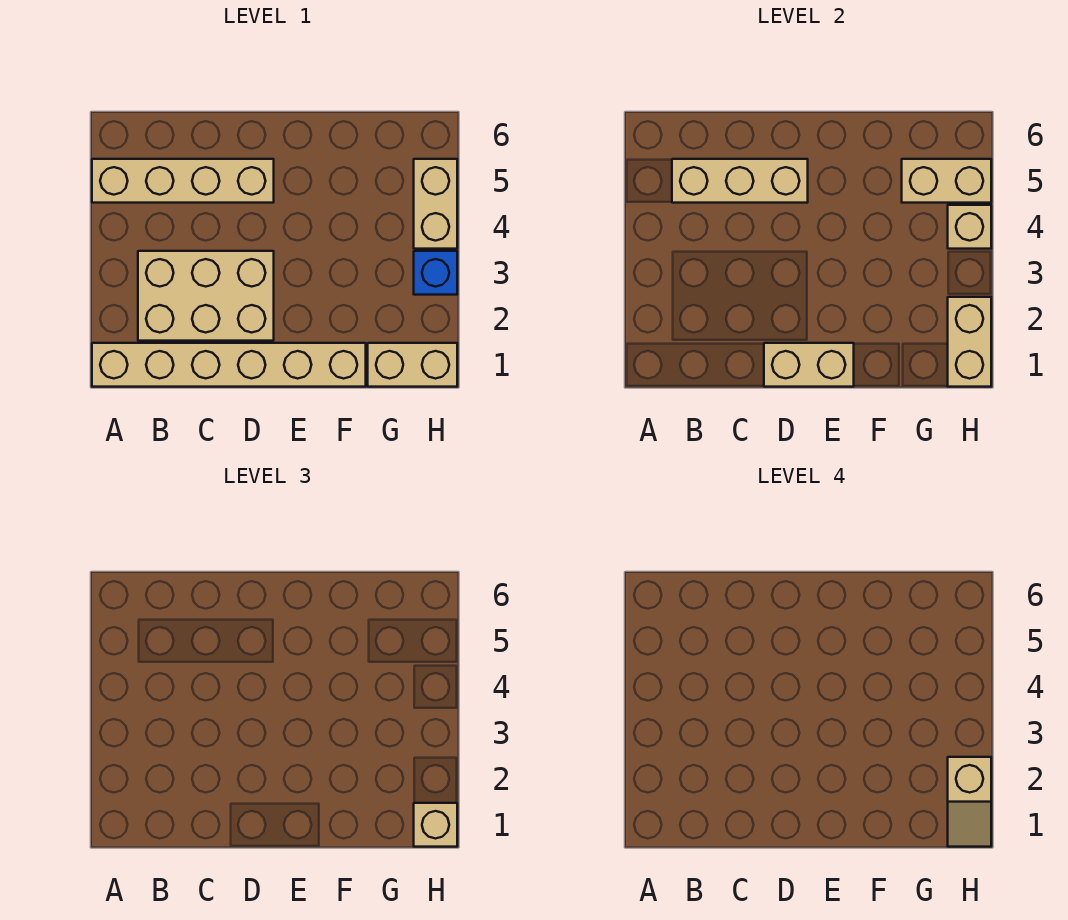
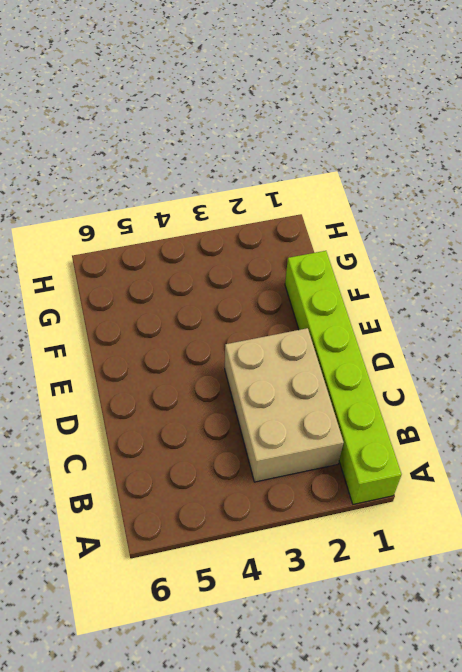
lime 1x6 brick [285,251,402,504] -> tan 1x6 brick [92,343,366,387]
none -> tan 1x4 brick [92,159,274,203]
none -> tan 1x2 brick [368,343,457,387]
none -> blue 1x1 brick [414,251,457,295]

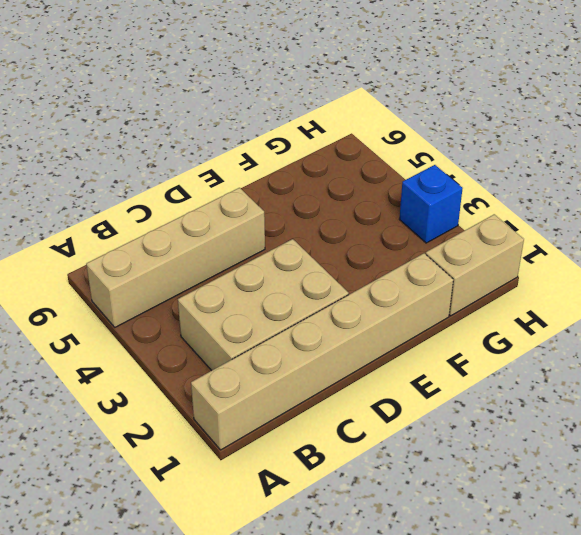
none -> tan 1x2 brick [414,159,457,249]
none -> tan 1x3 brick [672,159,808,203]
none -> tan 1x2 brick [764,343,854,387]

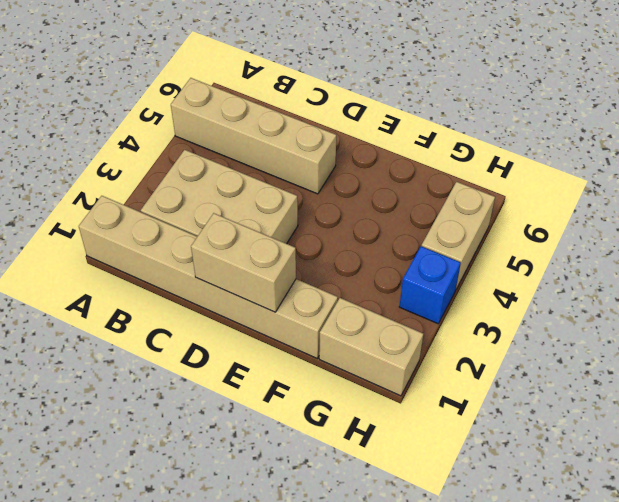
none -> tan 1x3 brick [672,159,808,203]
none -> tan 1x2 brick [902,159,991,203]
none -> tan 1x2 brick [948,297,991,387]

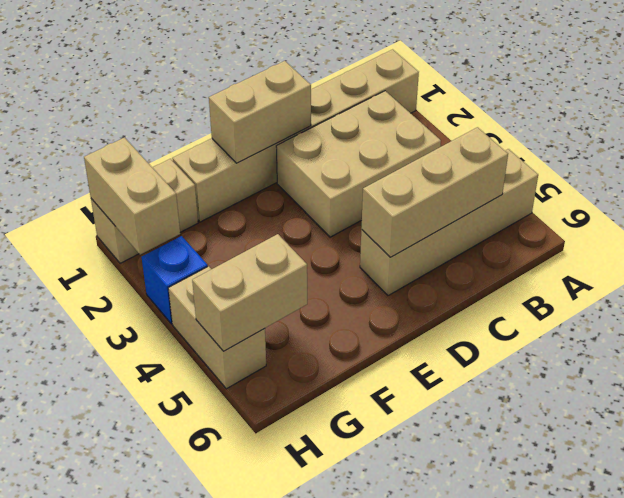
none -> tan 1x1 brick [948,205,991,249]
none -> tan 1x1 brick [414,803,457,847]
none -> tan 1x2 slope [948,757,991,847]

